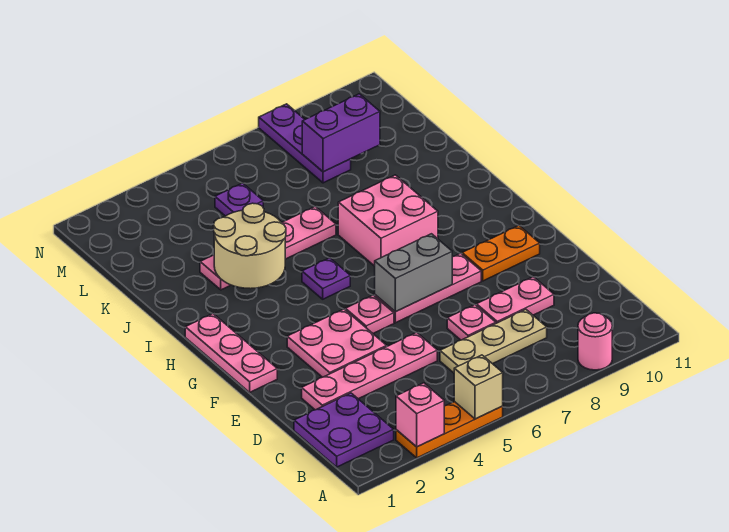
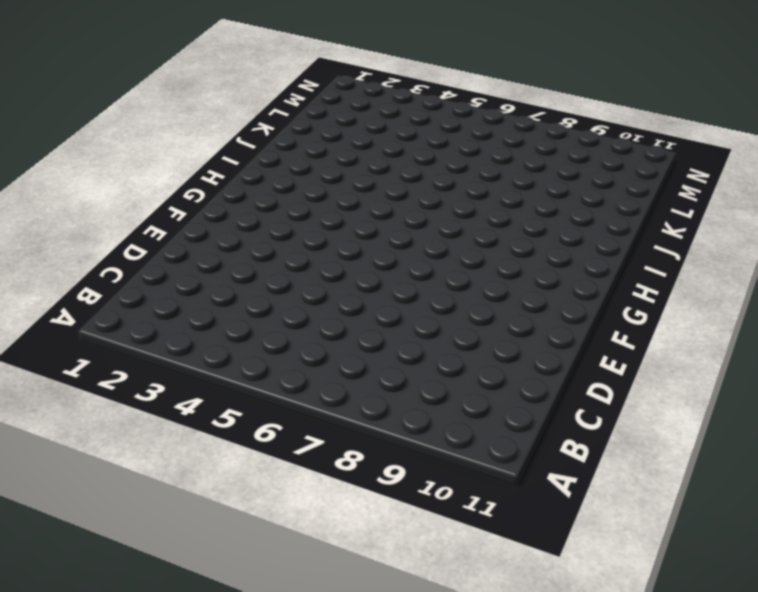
none -> orange 1x3 plate [396,402,503,458]
none -> pink 1x1 round brick [578,313,612,370]
none -> purple 2x2 plate [294,393,394,467]

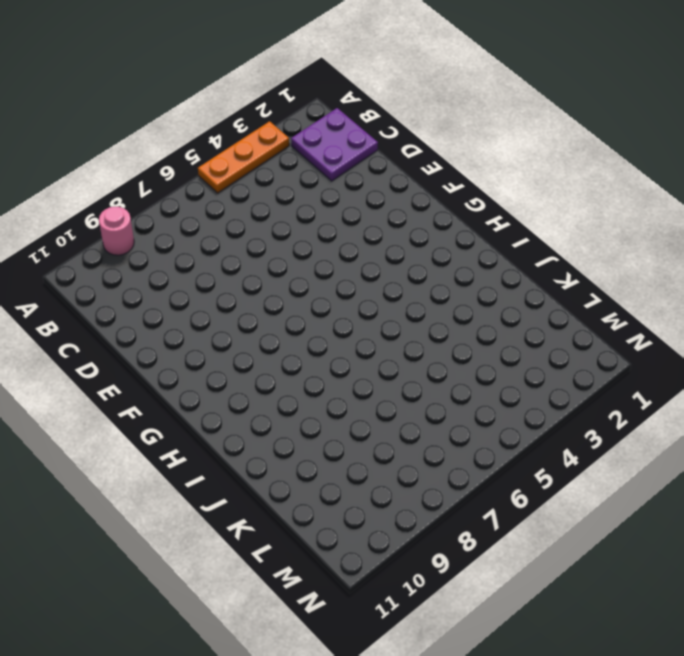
none -> tan 1x3 plate [440,309,547,373]
none -> pink 1x4 plate [302,333,437,410]
none -> pink 1x1 plate [447,305,496,340]

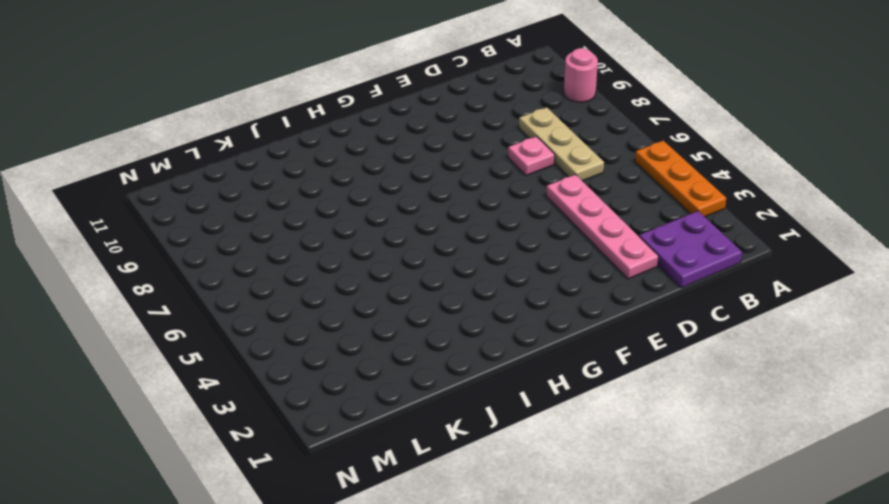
none -> pink 1x2 plate [476,277,554,323]
none -> pink 2x2 plate [287,309,387,377]
none -> pink 1x3 plate [185,314,277,392]

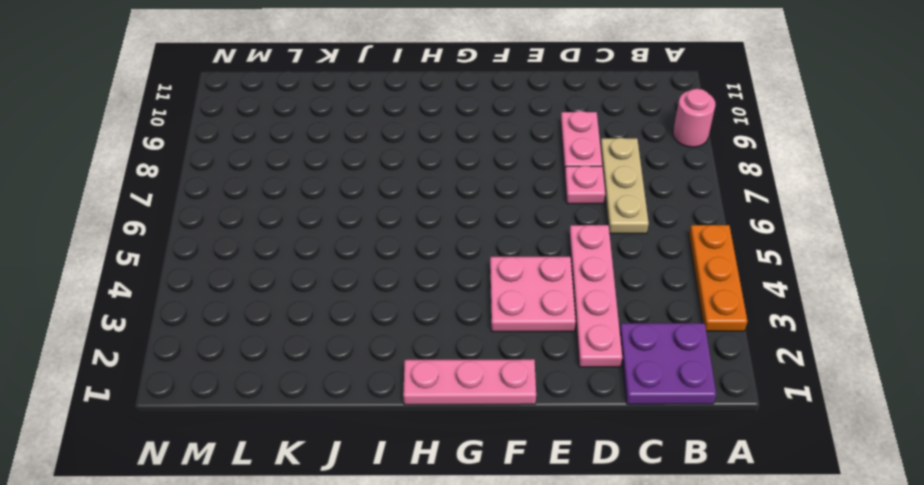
none -> pink 1x1 plate [345,295,394,333]
none -> pink 1x3 plate [375,253,481,323]
none -> orange 1x2 plate [462,225,540,281]

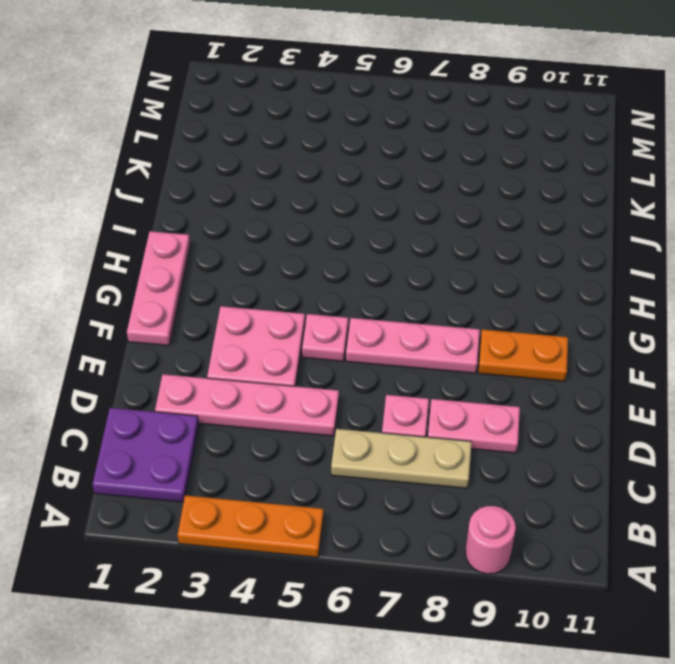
none -> purple 1x1 plate [302,258,350,299]
none -> pink 2x2 brick [338,175,438,266]
none -> pink 1x4 plate [200,207,336,290]

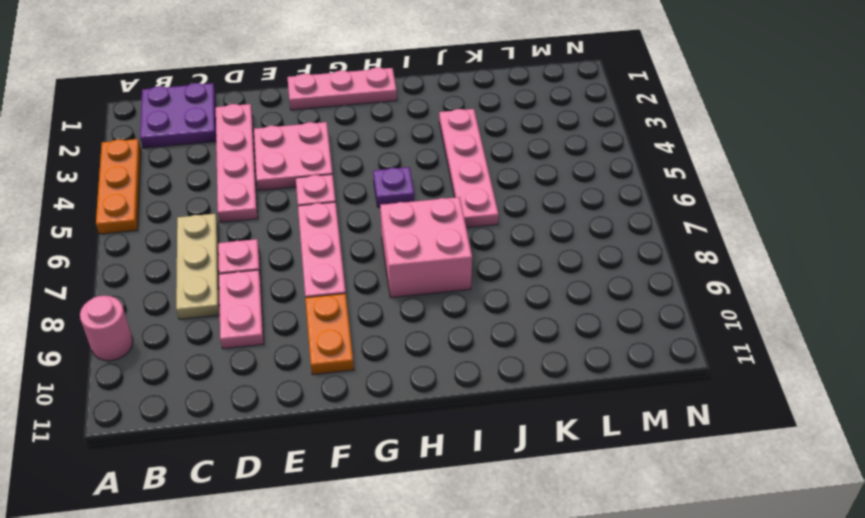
none -> purple 1x1 plate [215,183,263,216]
none -> purple 1x3 plate [259,104,351,183]
none -> pink 1x1 brick [396,383,444,447]

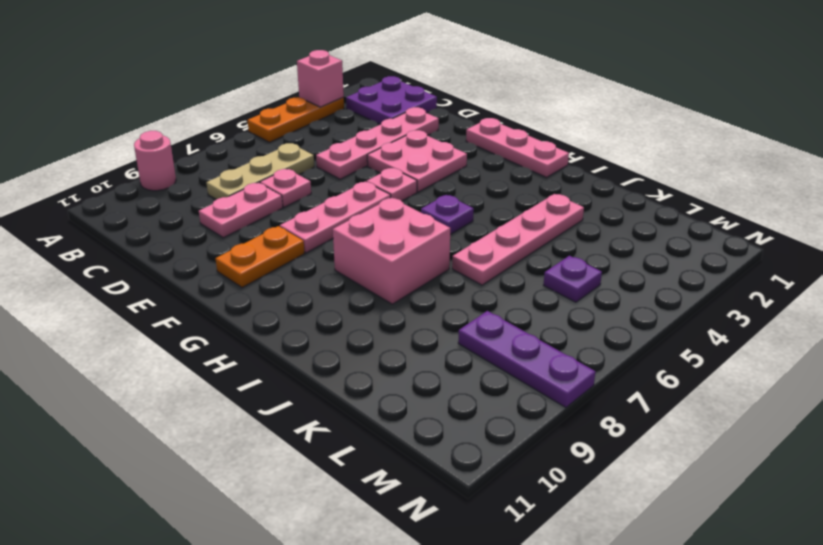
none -> tan 1x1 brick [454,355,503,419]
none -> grey 1x2 brick [375,234,452,312]
none -> tan 2x2 round brick [214,203,286,289]

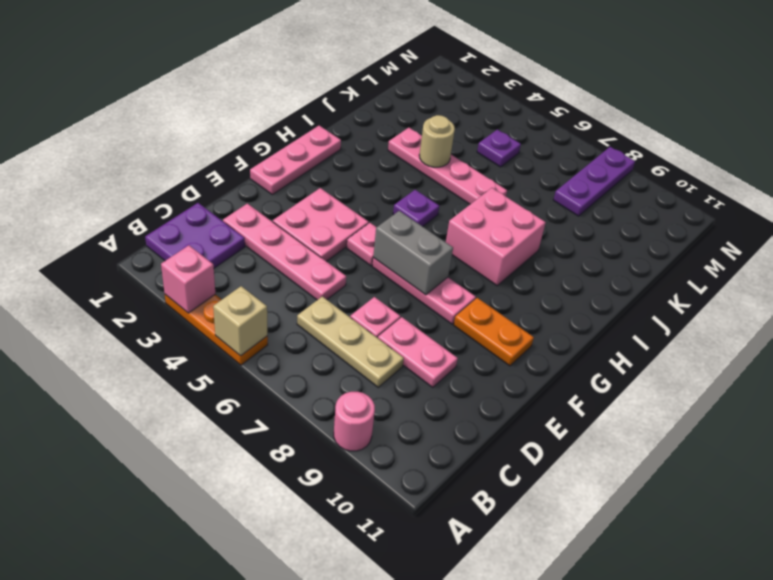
tan 1x1 round brick [419,115,455,167] -> tan 2x2 round brick [214,203,286,289]
none -> purple 1x2 brick [302,94,380,172]

